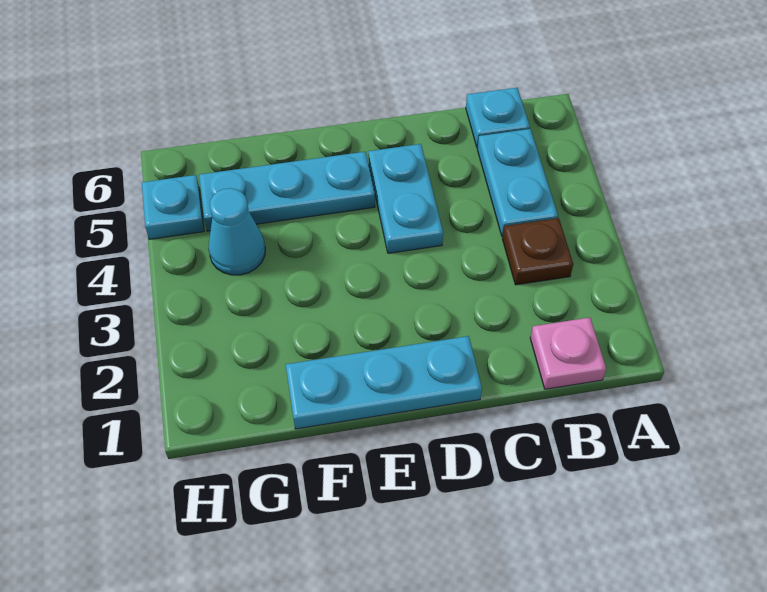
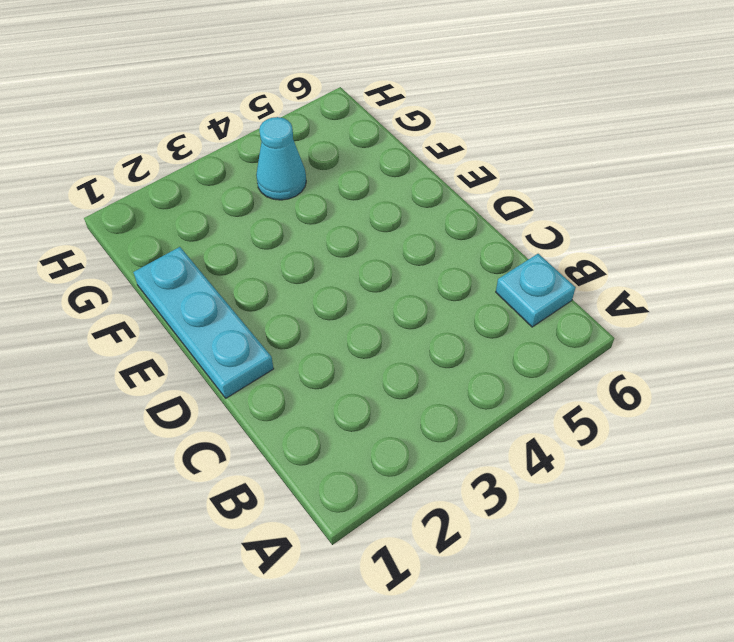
none -> pink 1x1 plate [530,318,606,389]
none -> brown 1x1 plate [502,218,573,285]

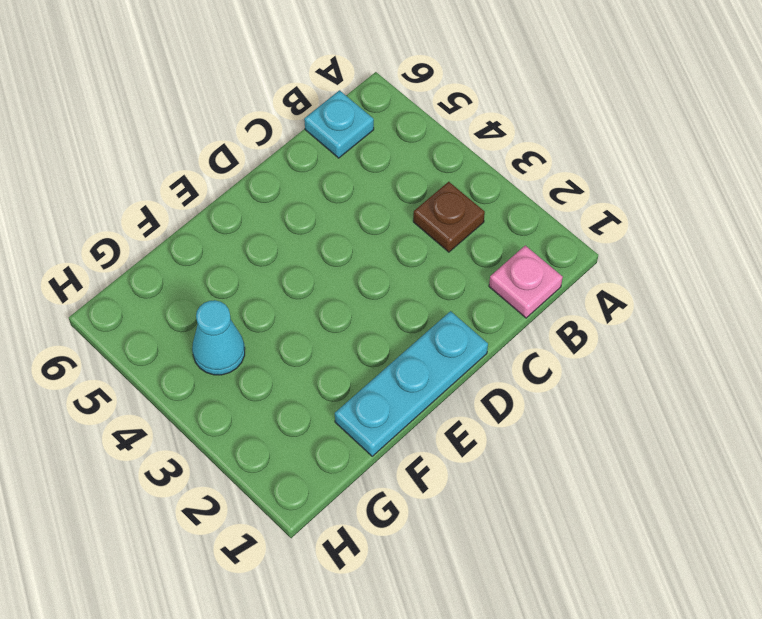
none -> cyan 1x2 plate [477,129,558,237]
none -> cyan 1x2 plate [368,144,443,253]

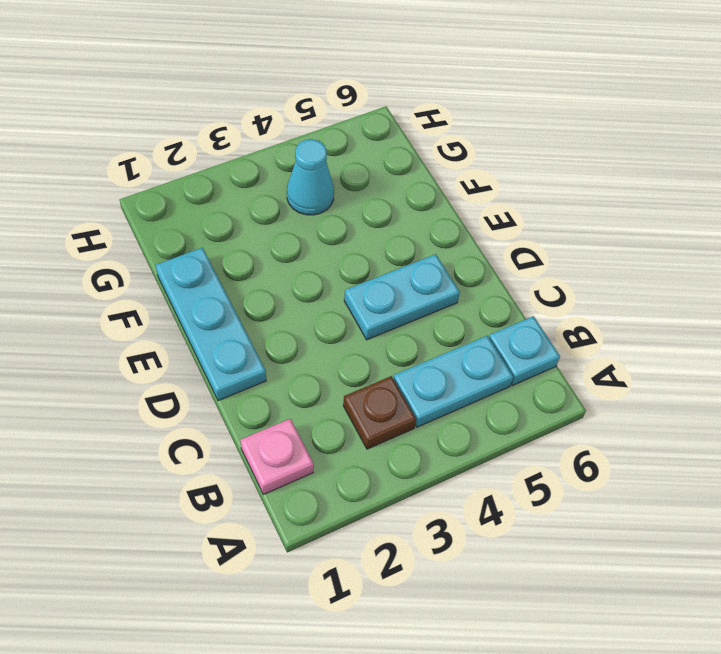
none -> cyan 1x3 plate [199,152,375,231]
none -> cyan 1x1 plate [142,175,204,239]

